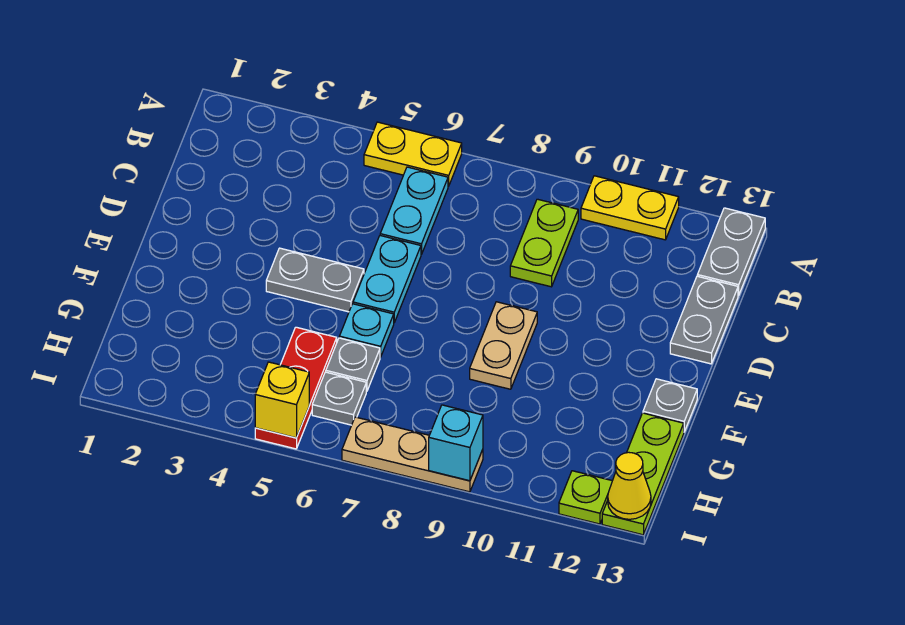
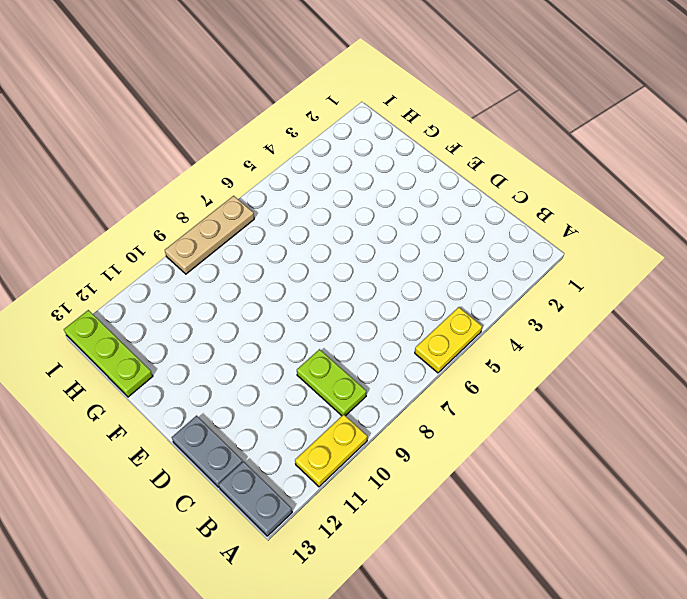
none -> cyan 1x2 plate [380,167,448,254]
none -> cyan 1x2 plate [353,236,421,322]
none -> grey 1x2 plate [266,248,364,312]

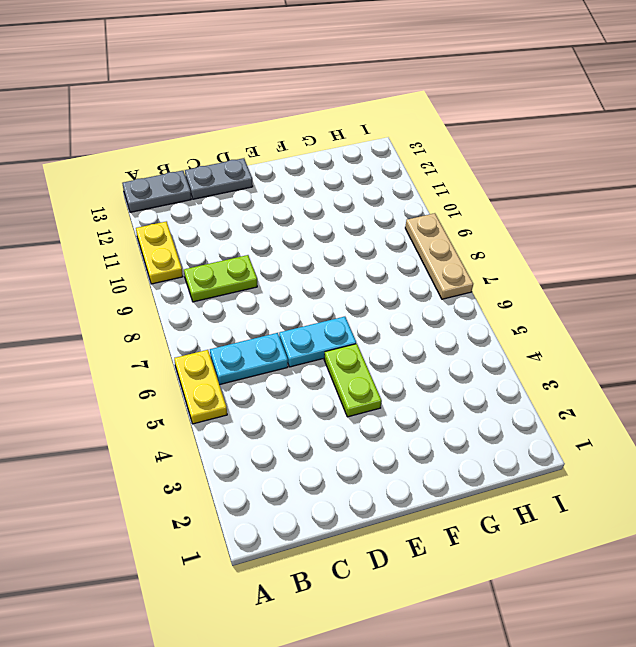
lime 1x2 plate [324,344,382,417] -> grey 1x2 plate [266,248,364,312]
none -> tan 1x2 plate [470,302,537,389]
none -> cyan 1x1 plate [339,304,394,357]
none -> grey 1x1 plate [643,379,697,432]

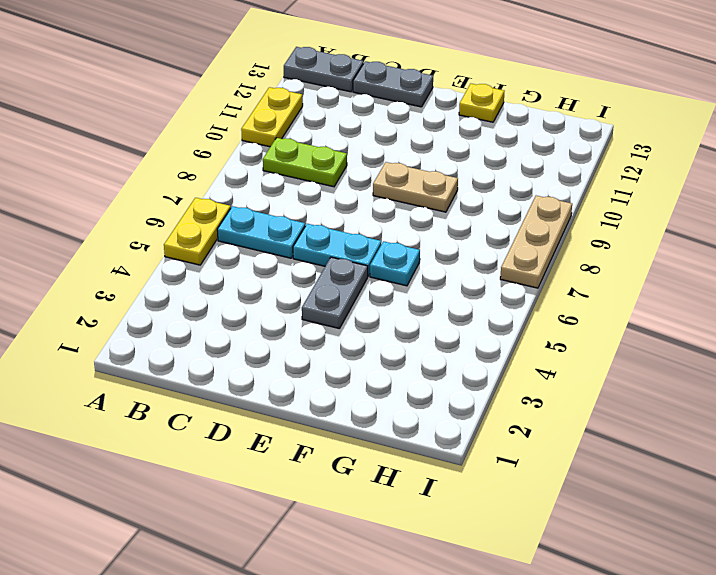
yellow 1x1 plate [459,84,504,122] -> grey 1x1 plate [643,379,697,432]
none -> red 1x3 plate [255,327,337,449]
none -> grey 1x1 plate [326,338,380,391]
none -> lime 1x3 plate [602,413,684,535]

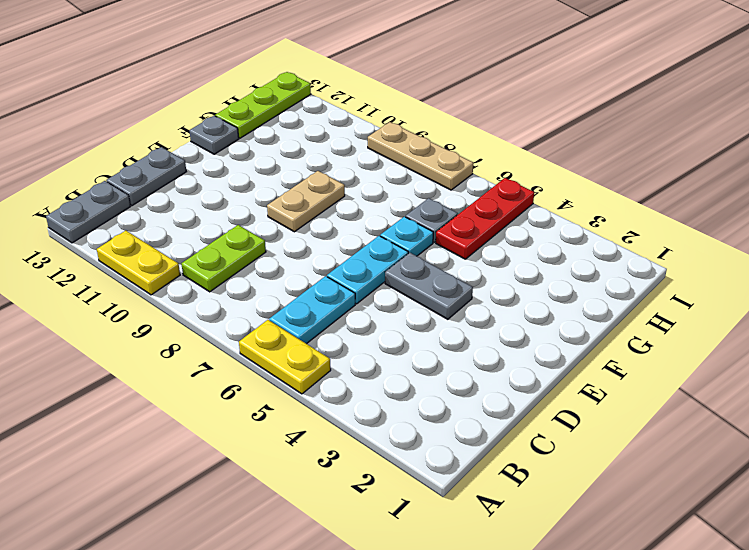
none -> grey 1x1 plate [312,372,366,425]
none -> lime 1x1 plate [559,471,612,524]
none -> yellow 1x1 brick [255,362,309,438]

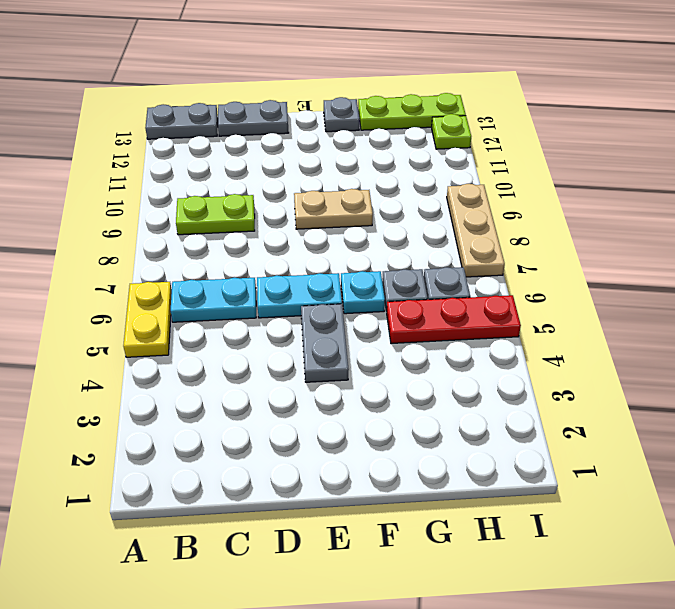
none -> yellow 1x2 plate [581,176,679,240]
none -> yellow 1x1 brick [255,362,309,438]
none -> cyan 1x1 brick [429,405,483,481]

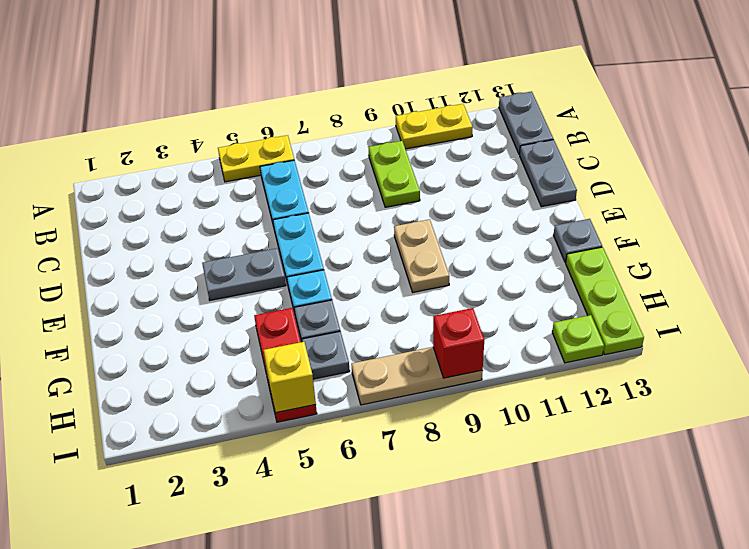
red 1x1 brick [433,308,484,378] -> cyan 1x1 brick [429,405,483,481]
none -> yellow 1x1 cone [608,452,651,519]

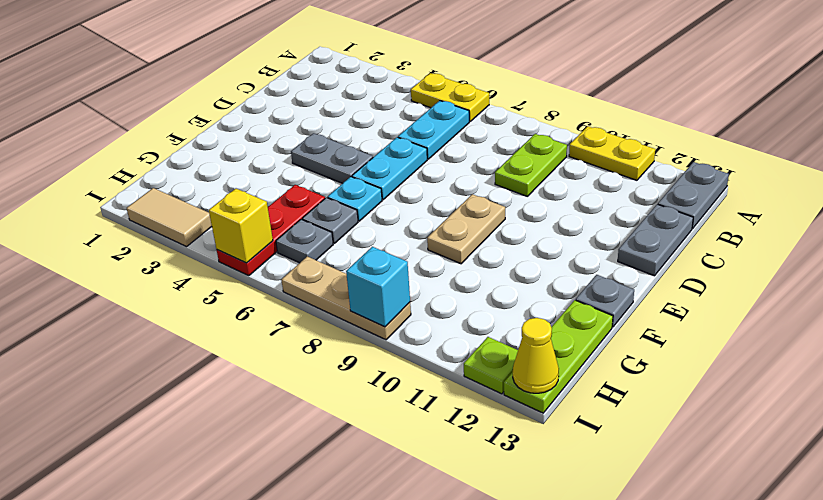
tan 1x2 tile [127,188,212,247] -> none

